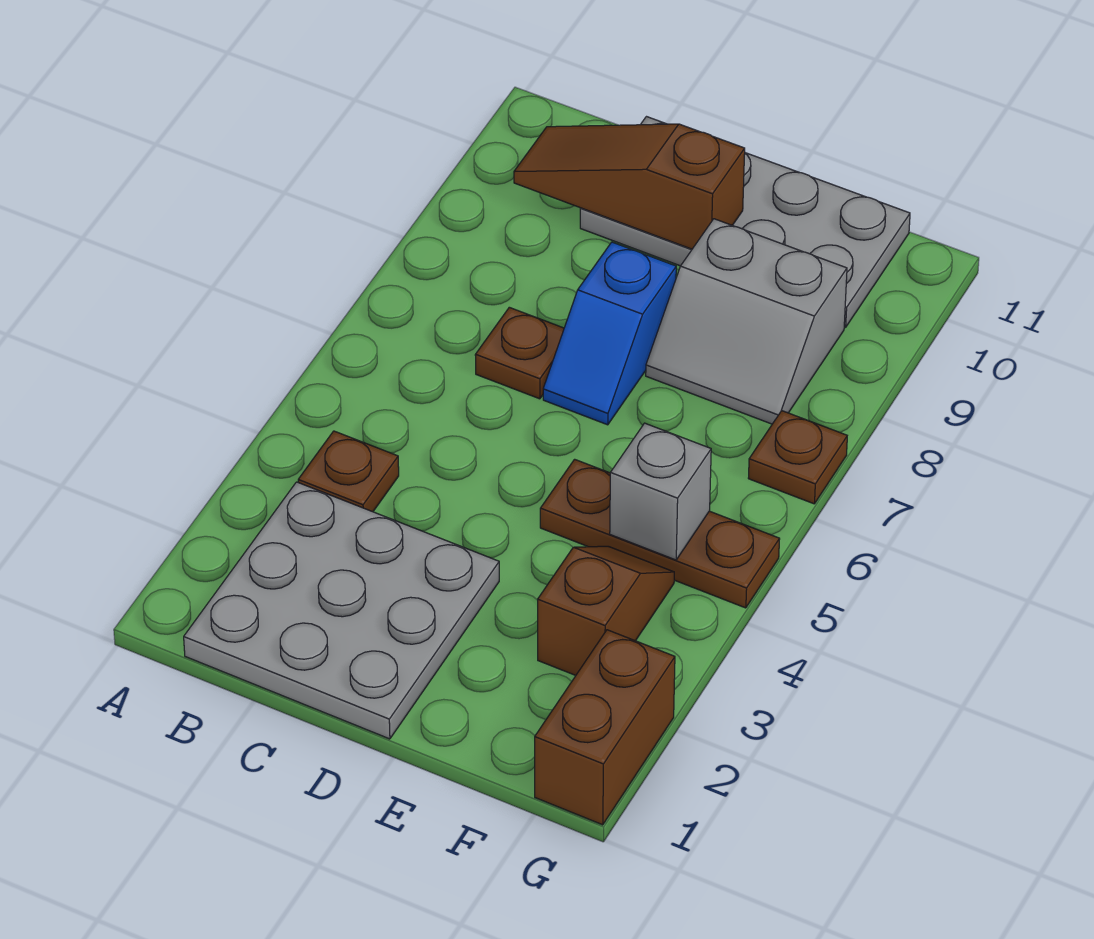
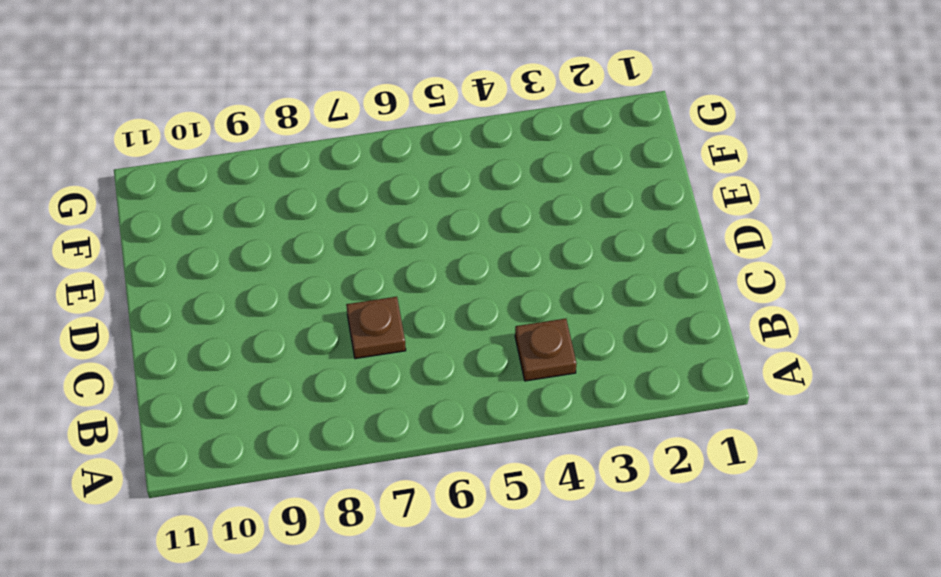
none -> grey 3x3 plate [184,482,499,739]
none -> grey 2x4 plate [580,117,910,327]
none -> blue 1x2 slope [543,242,676,425]

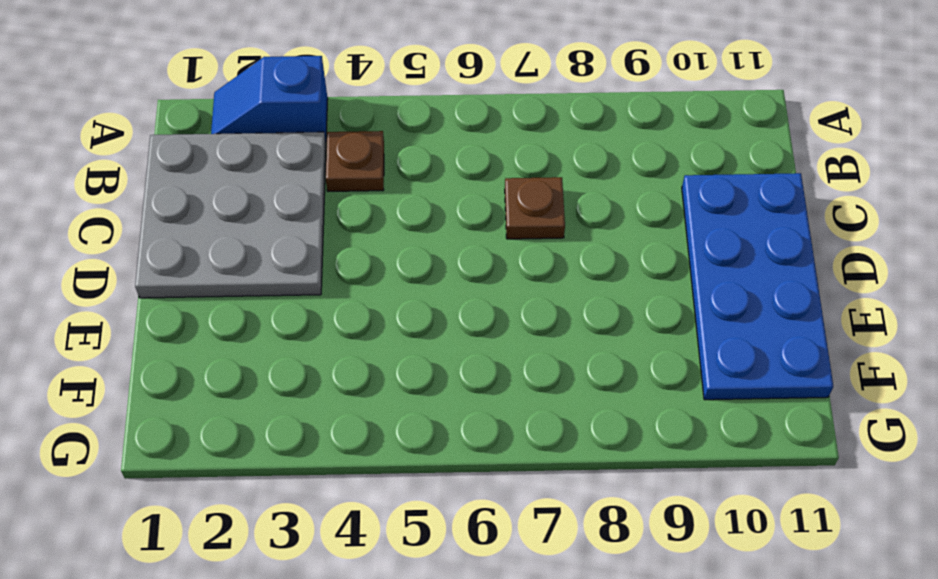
blue 1x2 slope [211,56,328,141] -> blue 1x2 slope moved to [543,242,676,425]
blue 2x4 plate [682,173,833,400] -> grey 2x4 plate [580,117,910,327]
none -> brown 1x3 plate [540,459,780,608]
none -> grey 2x2 slope [646,219,847,424]
none -> brown 1x2 slope [538,546,674,675]

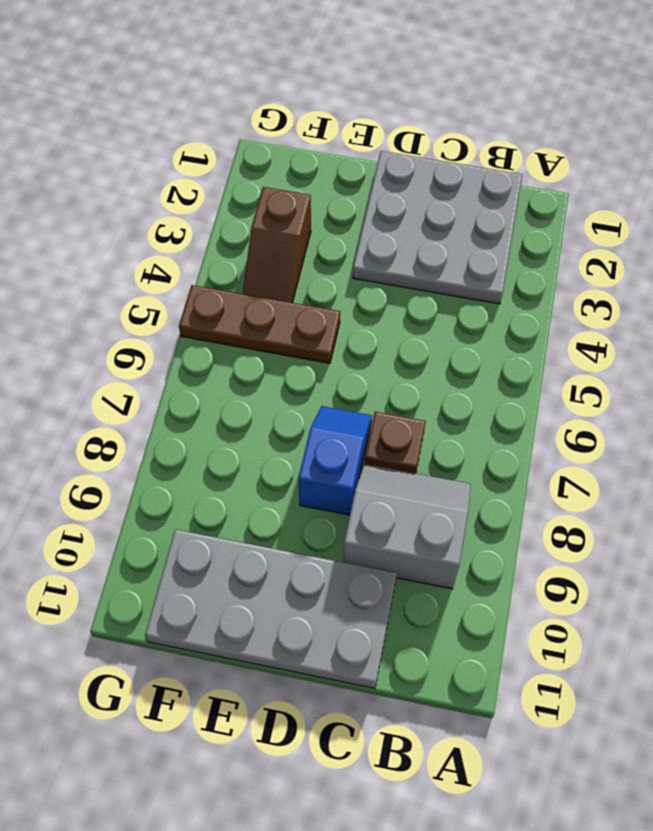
grey 2x2 slope [343,464,471,589] -> grey 2x2 slope moved to [646,219,847,424]
none -> brown 1x1 plate [298,431,399,512]
none -> brown 1x2 brick [535,630,675,825]
none -> brown 1x1 plate [748,411,847,504]

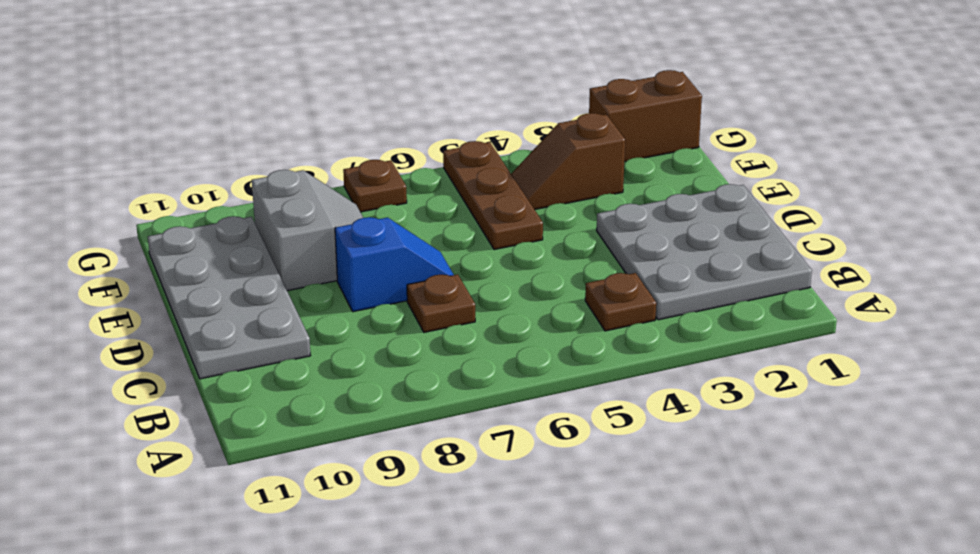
none -> brown 1x3 slope [514,124,745,249]
none -> grey 1x1 brick [610,423,711,560]

